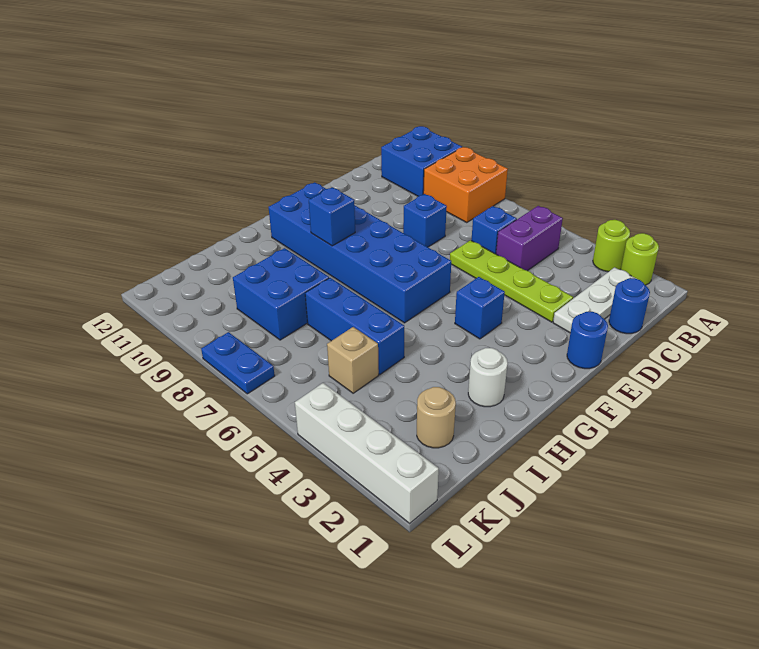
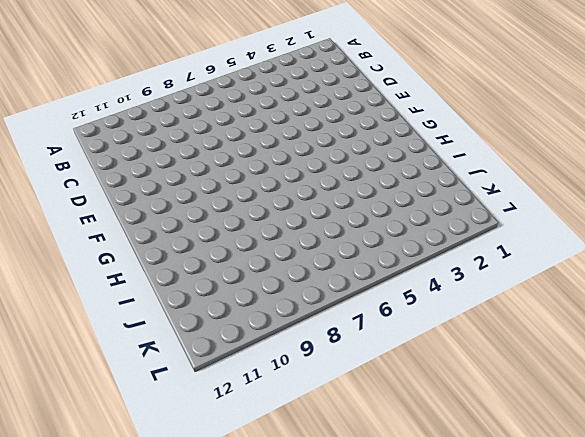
none -> lime 1x1 round brick [621,233,659,285]
none -> lime 1x1 round brick [593,220,630,272]
none -> orange 2x2 brick [423,147,508,222]

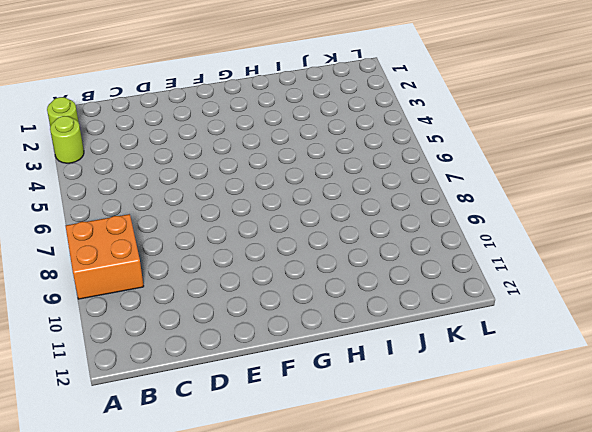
none -> blue 2x2 brick [381,126,462,196]
none -> white 1x3 plate [553,267,636,333]
none -> purple 1x2 brick [496,206,563,271]

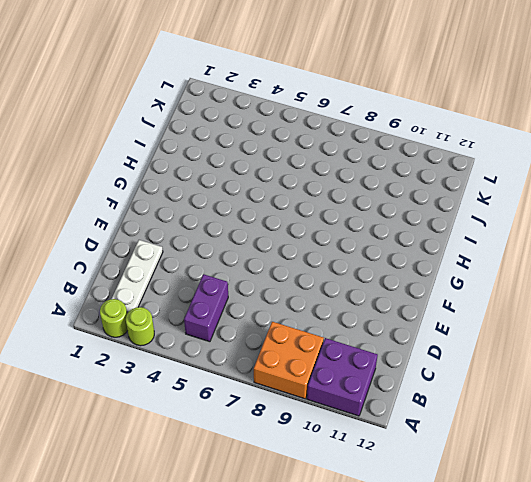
purple 2x2 brick [307,338,378,416] -> blue 2x2 brick [381,126,462,196]
none -> blue 1x1 round brick [609,278,650,334]
none -> blue 1x1 brick [471,206,517,254]
none -> lime 1x4 plate [450,240,573,322]

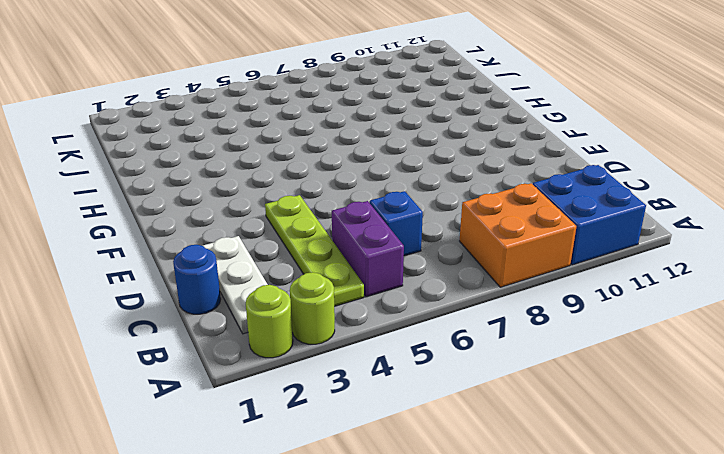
lime 1x4 plate [265,195,364,306] -> lime 1x4 plate turned to [450,240,573,322]
none -> blue 1x1 brick [403,194,447,247]
none -> blue 1x1 round brick [567,312,608,369]
none -> blue 1x1 brick [455,277,505,339]

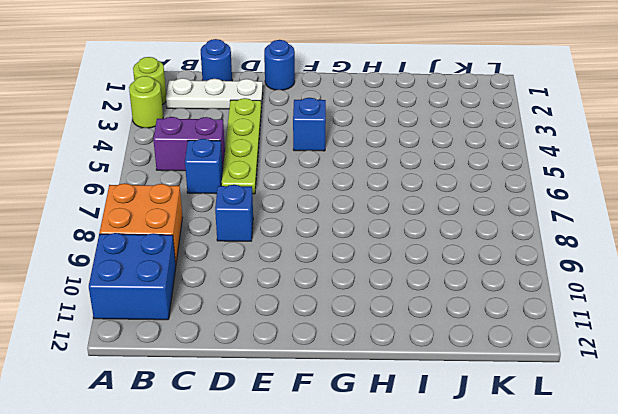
none -> blue 2x6 brick [269,182,451,323]
none -> white 1x1 round brick [468,348,508,407]
none -> blue 1x3 brick [305,278,404,375]

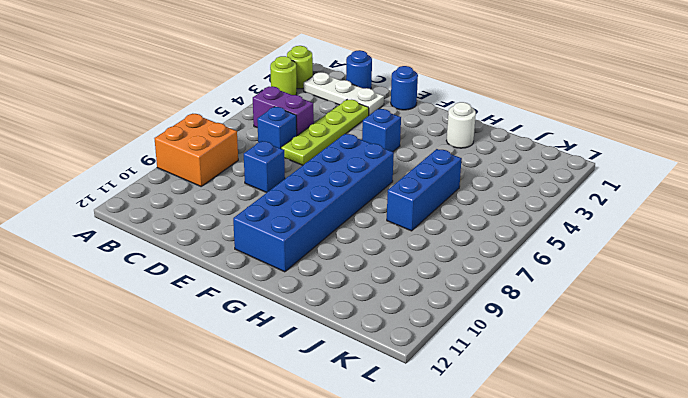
none -> blue 2x2 brick [381,126,462,196]
none -> blue 2x2 brick [233,248,329,340]
none -> tan 1x1 round brick [417,387,456,448]

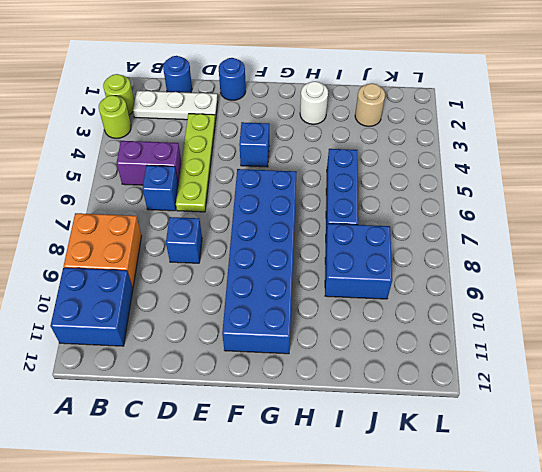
none -> tan 1x1 brick [327,327,379,393]
none -> white 1x4 brick [295,383,439,523]
none -> blue 1x2 plate [201,332,275,394]

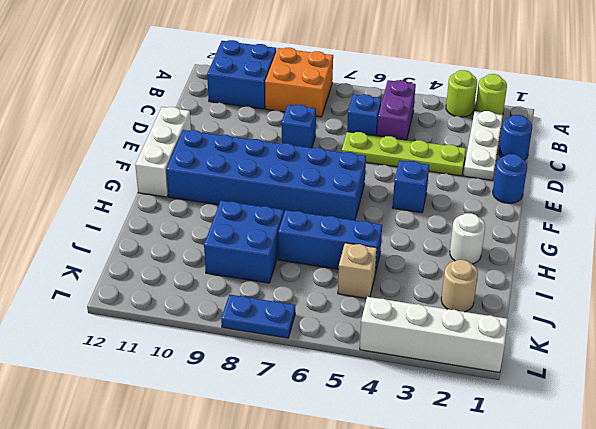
white 1x3 brick [135,107,191,197] -> none
none -> blue 1x1 brick [309,187,355,246]

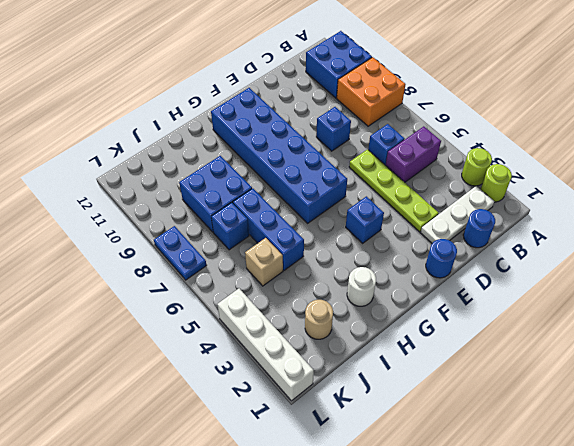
blue 1x1 brick [211,203,249,250] -> blue 1x1 brick moved to [309,187,355,246]

